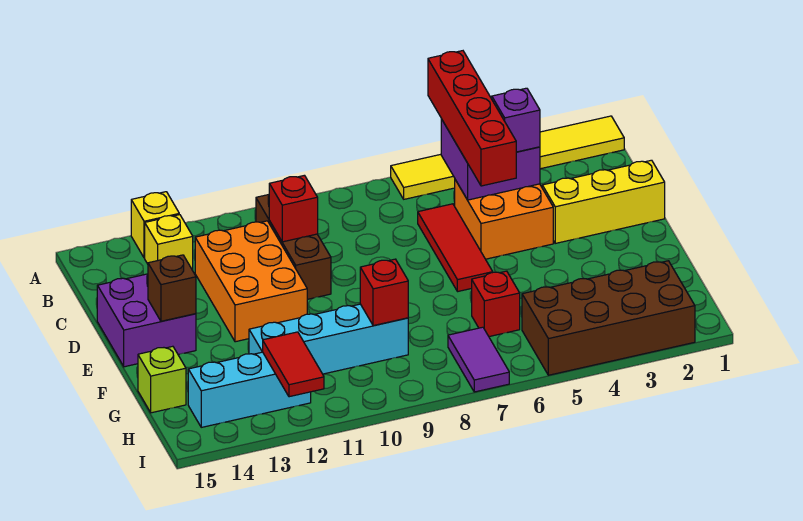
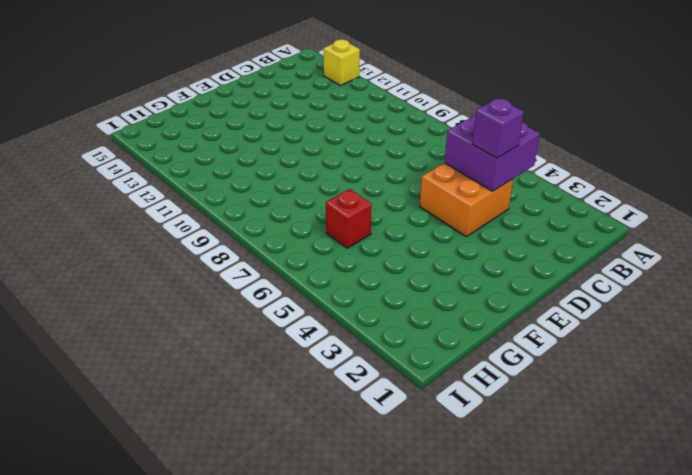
none -> yellow 1x6 tile [391,116,624,199]
none -> brown 1x3 brick [256,195,331,299]
none -> yellow 1x1 brick [145,215,193,270]

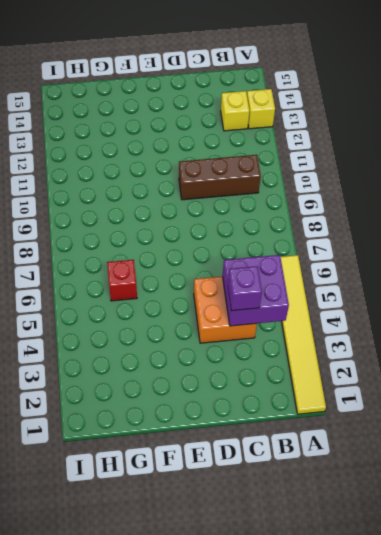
none -> red 1x3 tile [418,204,493,292]
none -> orange 2x3 brick [195,221,307,342]
none -> yellow 1x3 brick [542,160,665,243]

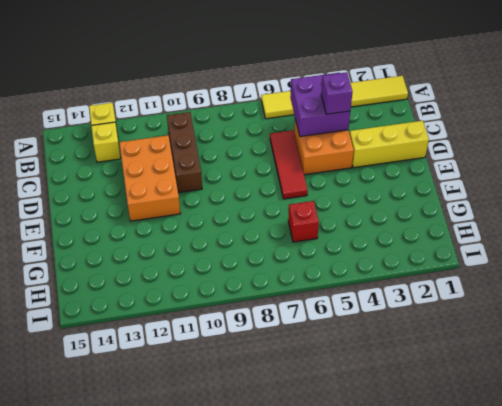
none -> purple 2x2 brick [97,274,196,367]
none -> cyan 1x4 brick [249,304,408,374]
none -> lime 1x1 brick [138,346,186,413]

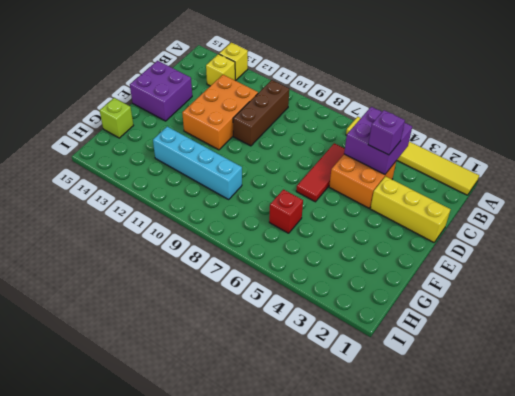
none -> brown 2x4 brick [522,261,695,375]
none -> purple 1x2 tile [448,327,509,392]
none -> cyan 1x3 brick [188,352,311,427]

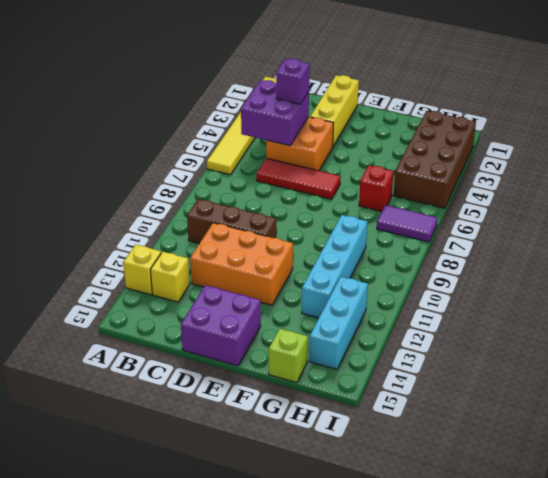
none -> red 1x1 brick [269,175,318,242]
none -> brown 1x1 brick [148,255,196,321]
none -> red 1x1 brick [360,259,408,326]

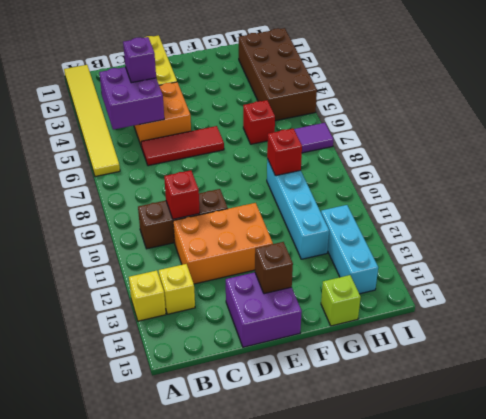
none -> red 1x2 tile [263,332,324,397]
none -> red 1x4 brick [428,51,516,186]

